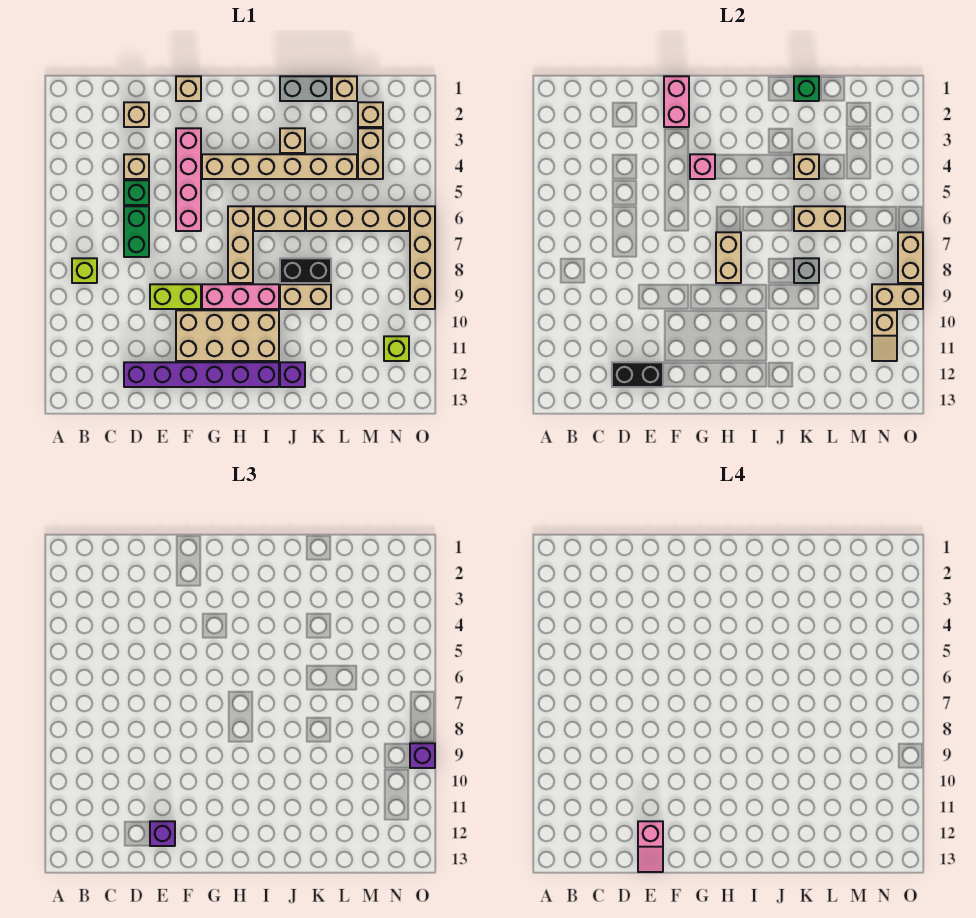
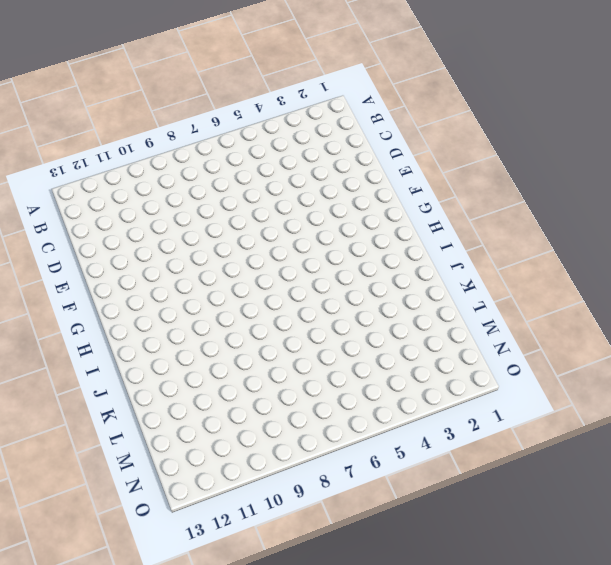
none -> lime 1x1 brick [72,258,97,283]
none -> tan 1x1 brick [124,102,149,127]
none -> tan 1x1 brick [124,154,149,179]
none -> green 1x1 brick [124,180,149,205]

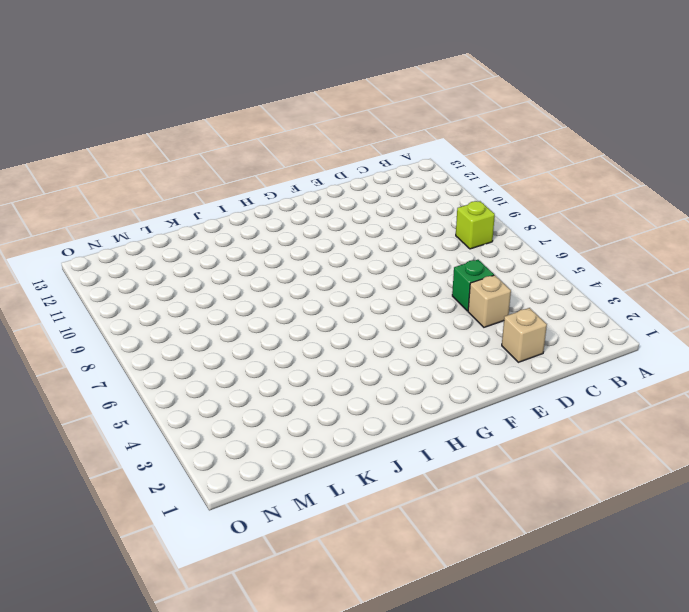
none -> green 1x2 brick [124,206,149,257]
none -> purple 1x6 brick [124,362,279,387]
none -> lime 1x2 brick [150,284,201,309]
none -> tan 1x1 brick [176,76,201,101]

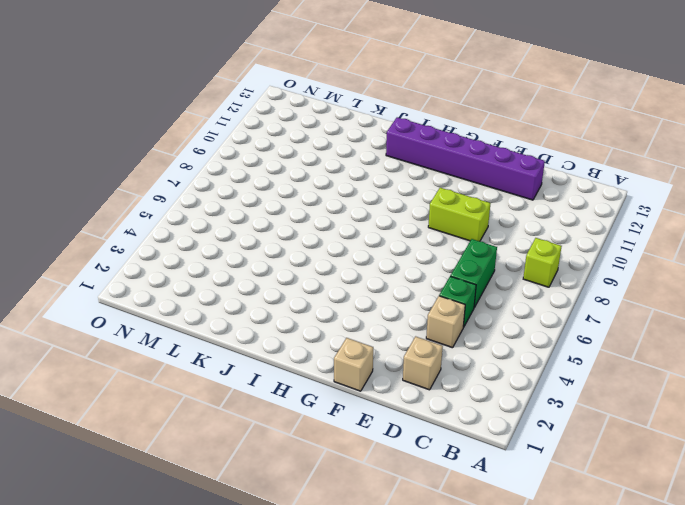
none -> pink 1x4 brick [176,128,201,231]
none -> tan 2x4 brick [176,310,279,361]
none -> tan 1x6 brick [202,154,357,179]
none -> pink 1x3 brick [202,284,279,309]

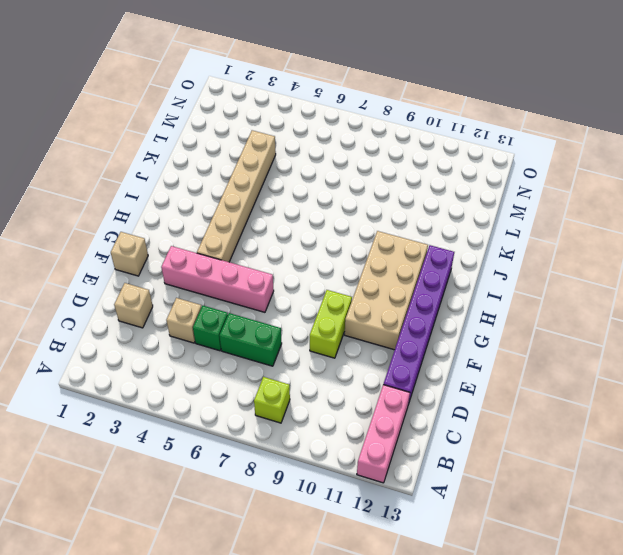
pink 1x3 brick [357,385,410,483] -> pink 1x3 brick moved to [202,284,279,309]
none -> tan 1x3 brick [228,206,253,283]
none -> tan 1x2 brick [254,206,305,231]
none -> grey 1x2 brick [280,76,331,101]
none -> tan 1x1 brick [280,128,305,153]

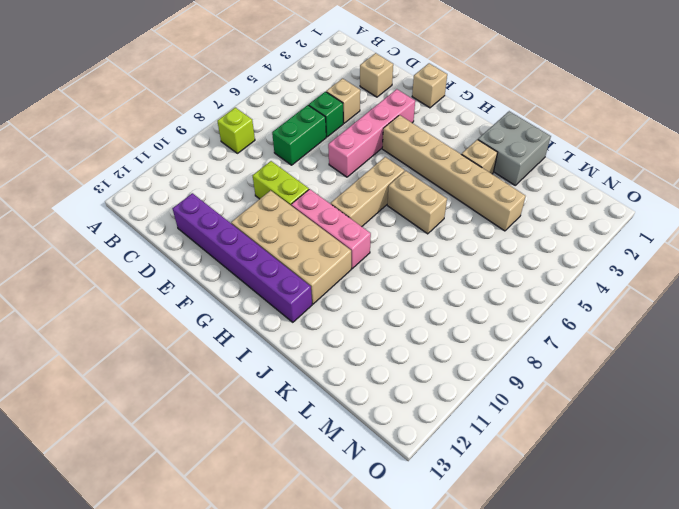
grey 2x2 brick [478,111,551,185] -> grey 1x2 brick [280,76,331,101]
none -> black 1x2 brick [280,258,331,283]
none -> tan 1x2 brick [280,284,331,309]
none -> purple 1x1 brick [280,362,305,387]
none -> tan 1x4 brick [306,206,409,231]

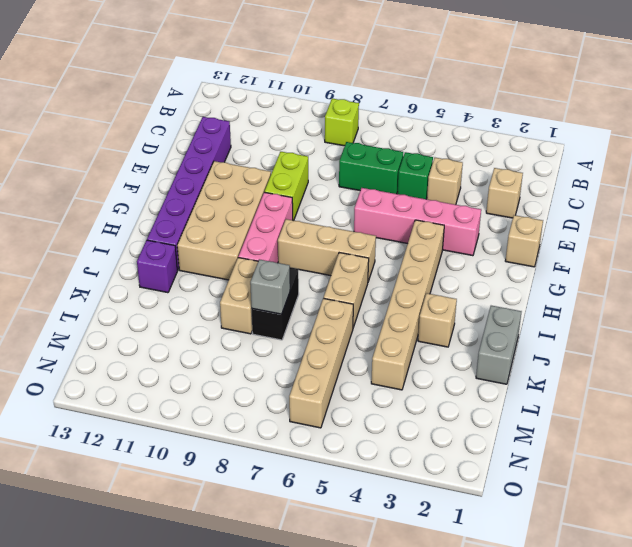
none -> tan 1x1 brick [332,76,357,101]
none -> tan 1x1 brick [358,102,383,127]
none -> tan 1x2 brick [358,128,383,179]
none -> lime 1x1 brick [384,336,409,361]

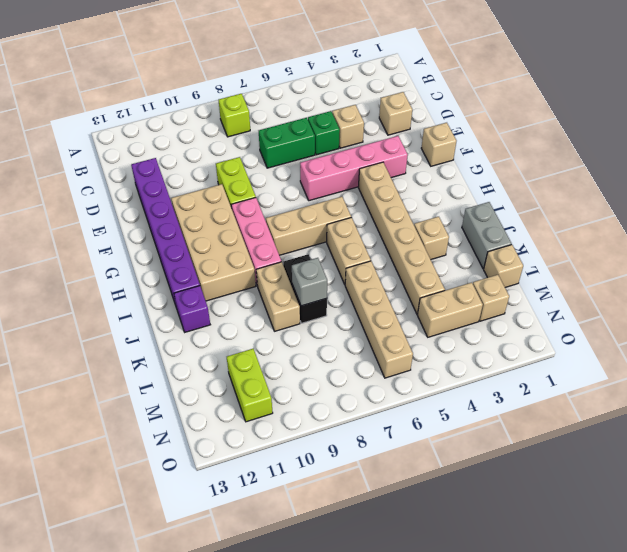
lime 1x2 brick [227,349,273,422] -> lime 1x1 brick [384,336,409,361]
none -> tan 1x4 brick [410,206,435,309]
none -> black 1x2 brick [612,362,663,387]
none -> pink 1x2 brick [664,76,689,127]
none -> pink 1x1 brick [690,154,715,179]

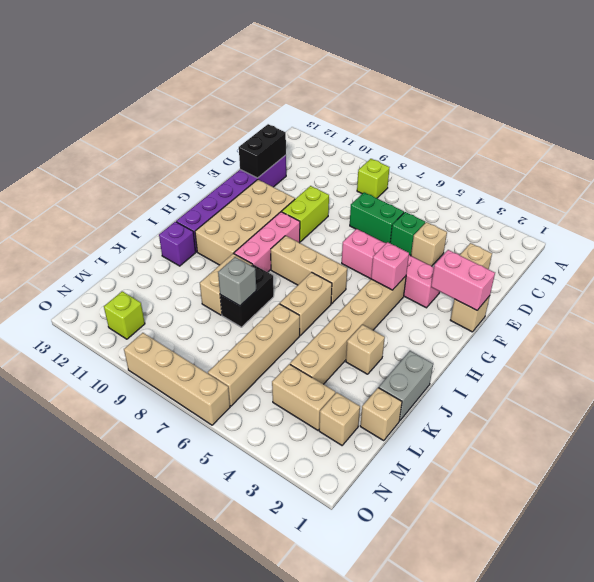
none -> tan 1x2 brick [716,232,741,283]
none -> green 1x1 brick [794,76,819,101]
none -> tan 1x1 brick [794,154,819,179]
none -> tan 1x2 brick [794,206,845,231]

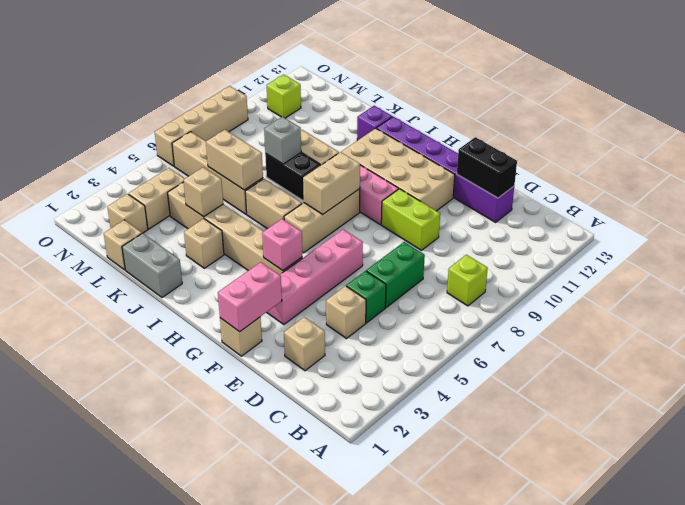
none -> green 1x1 brick [794,76,819,101]
none -> tan 1x2 brick [872,284,923,309]
none -> tan 1x2 slope [872,310,897,361]
none -> tan 1x2 brick [898,232,923,283]

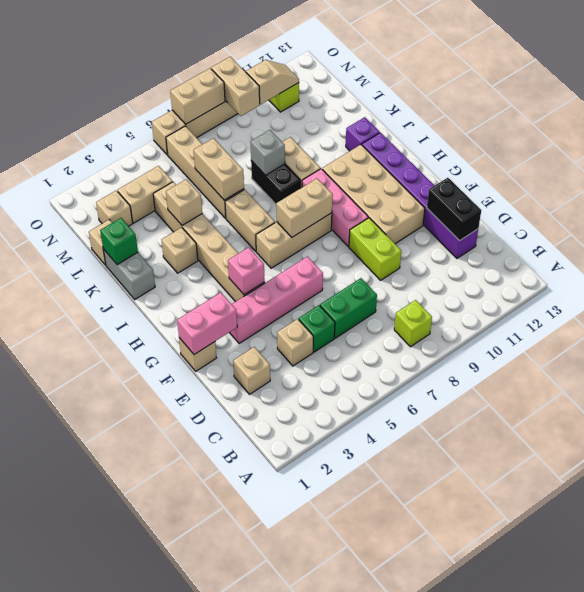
none -> purple 1x1 brick [150,821,175,846]
none -> purple 1x1 brick [410,743,435,768]
none -> pink 1x2 slope [638,821,663,872]

